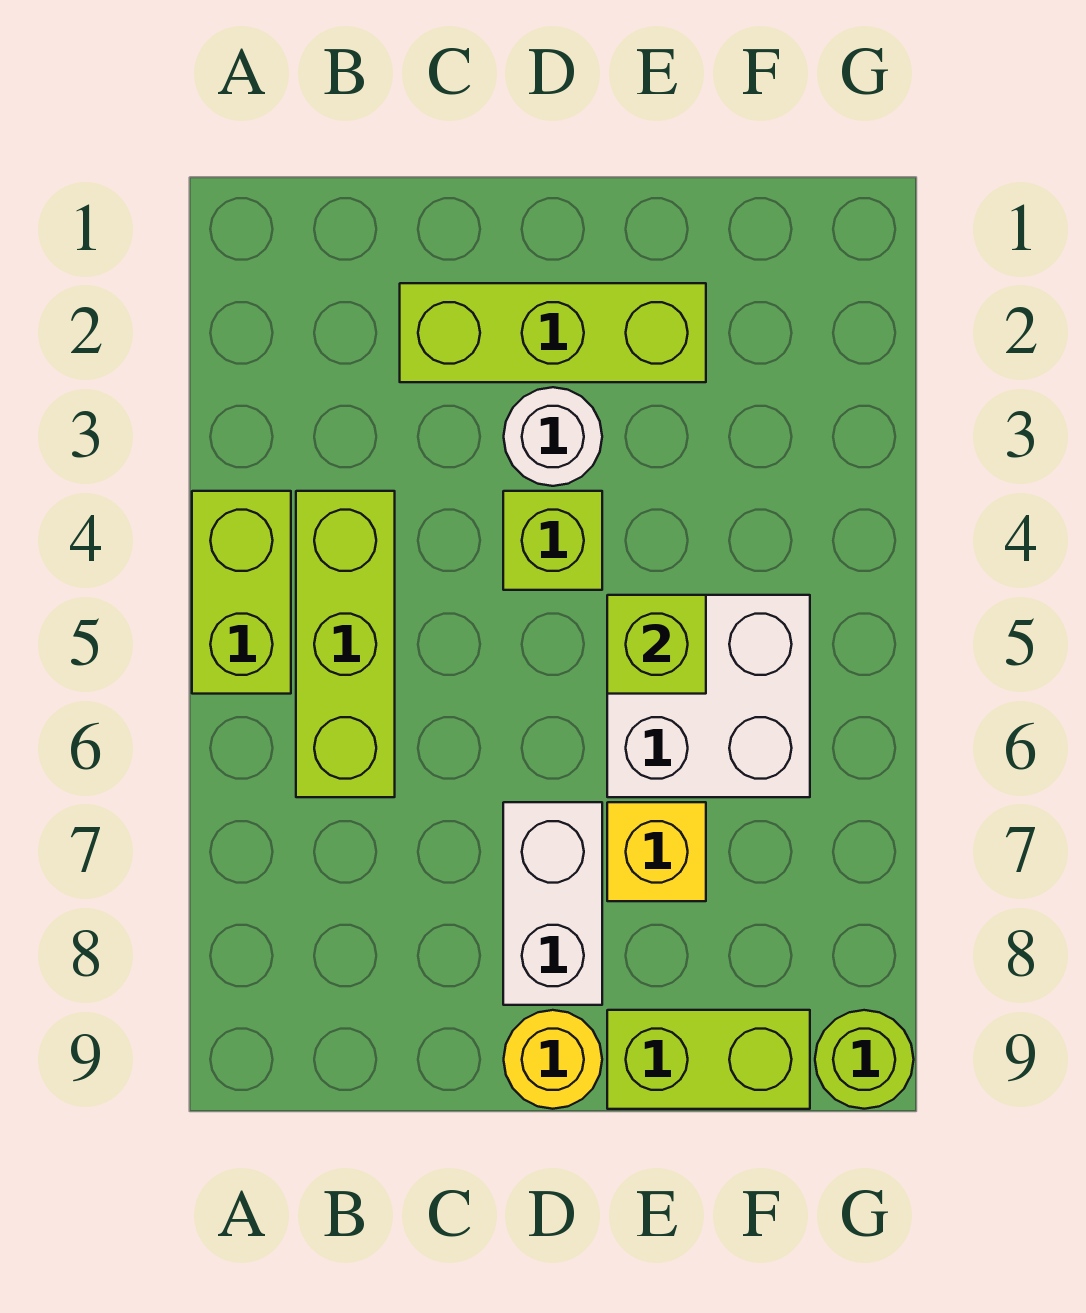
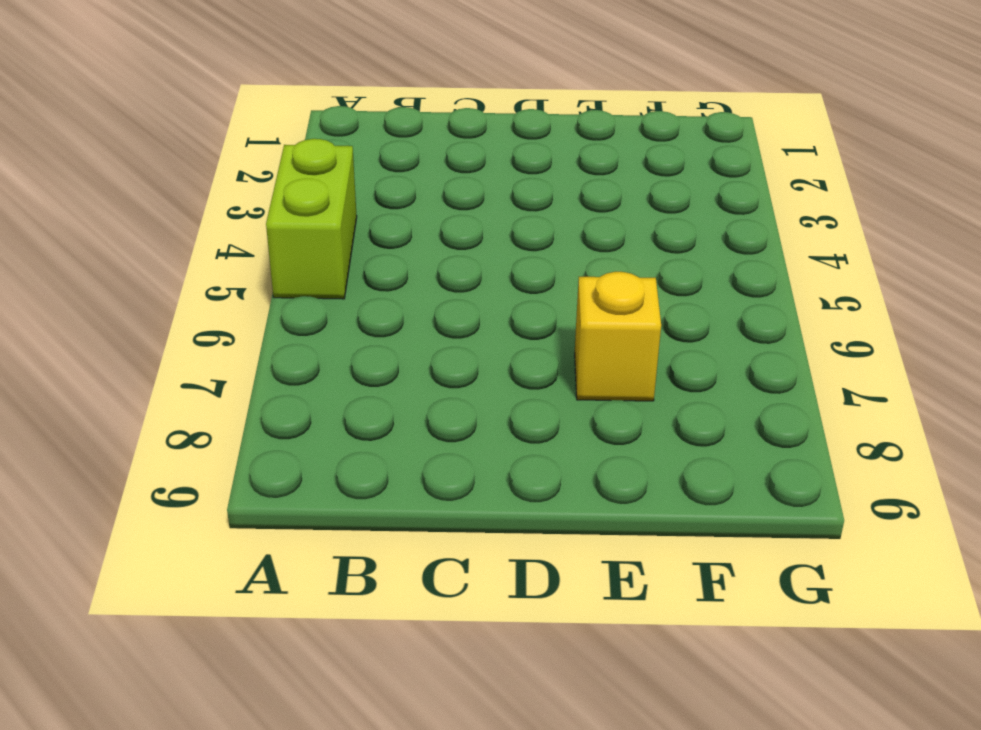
none -> lime 1x3 brick [296,491,395,797]
none -> lime 1x3 brick [400,283,706,382]
none -> white 1x1 round brick [504,387,602,486]

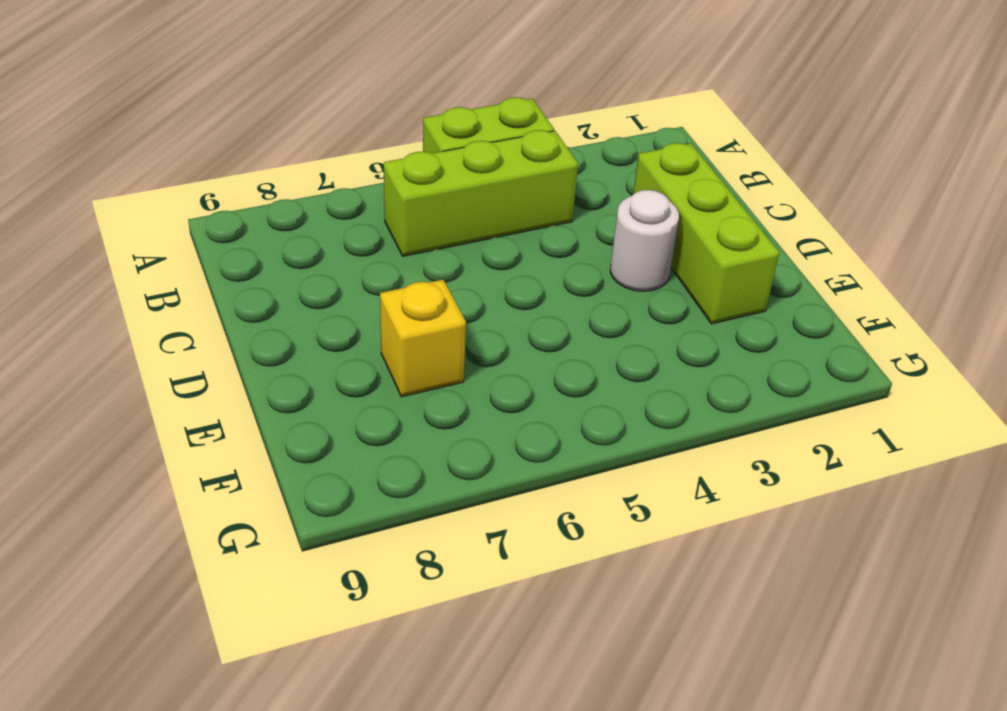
none -> lime 1x1 brick [503,491,602,590]
none -> white 1x2 brick [503,802,602,1005]
none -> yellow 1x1 round brick [504,1010,602,1109]

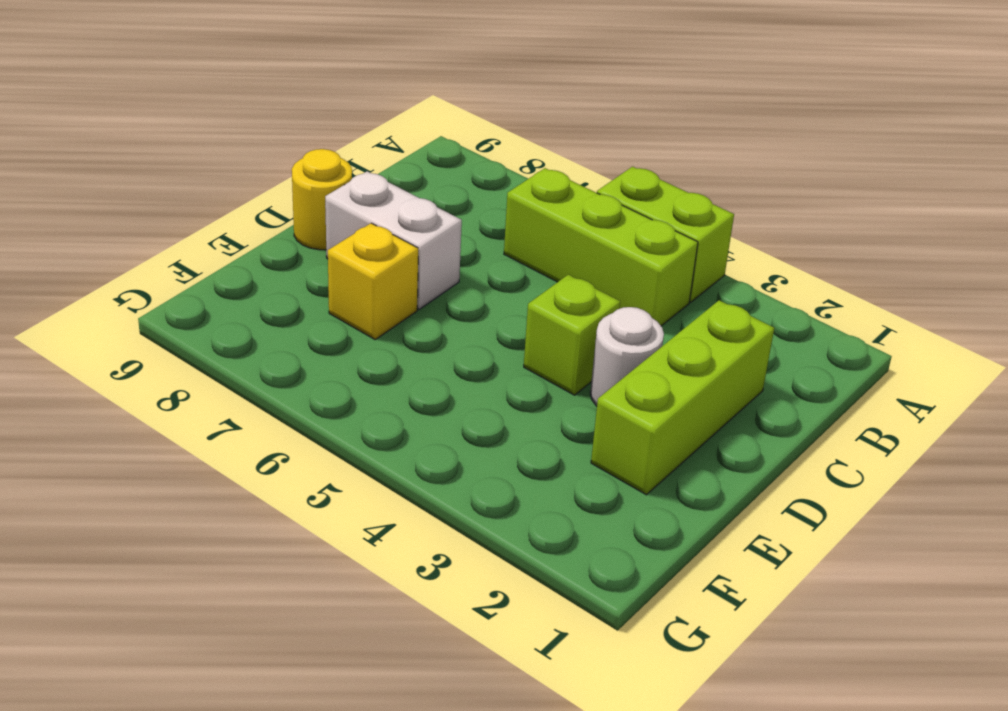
none -> white 2x2 brick [607,595,810,797]
none -> lime 1x2 brick [607,1010,810,1109]
none -> lime 1x1 round brick [815,1010,914,1109]

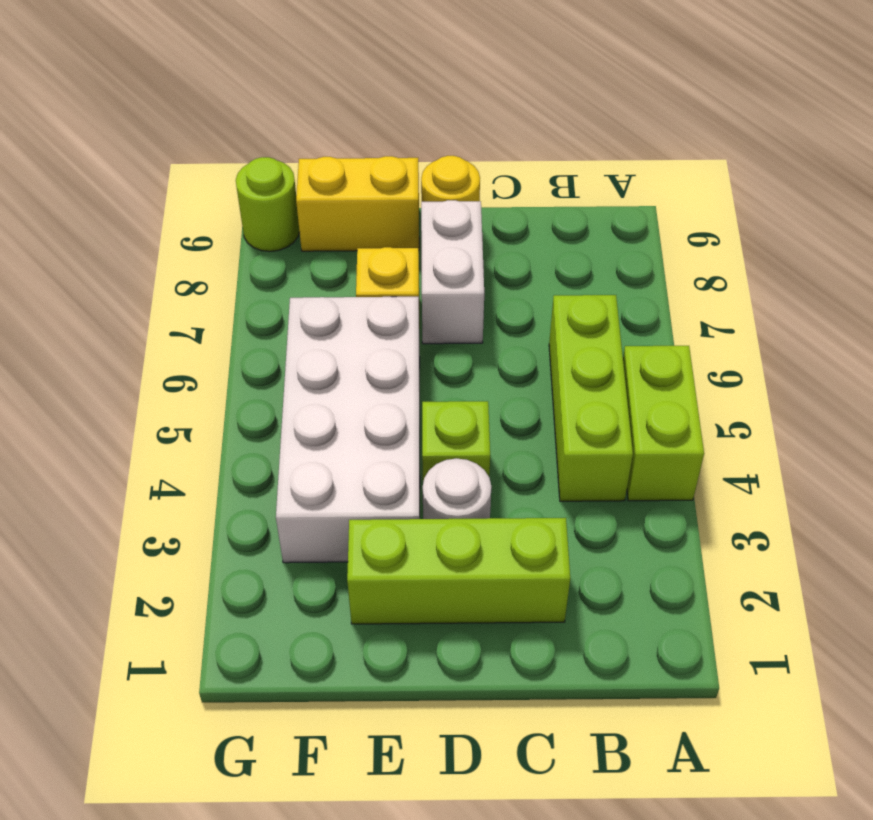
white 2x4 brick [276,297,420,563] -> white 2x2 brick [607,595,810,797]
yellow 1x2 brick [296,156,419,251] -> lime 1x2 brick [607,1010,810,1109]
none -> lime 1x1 brick [607,595,706,694]

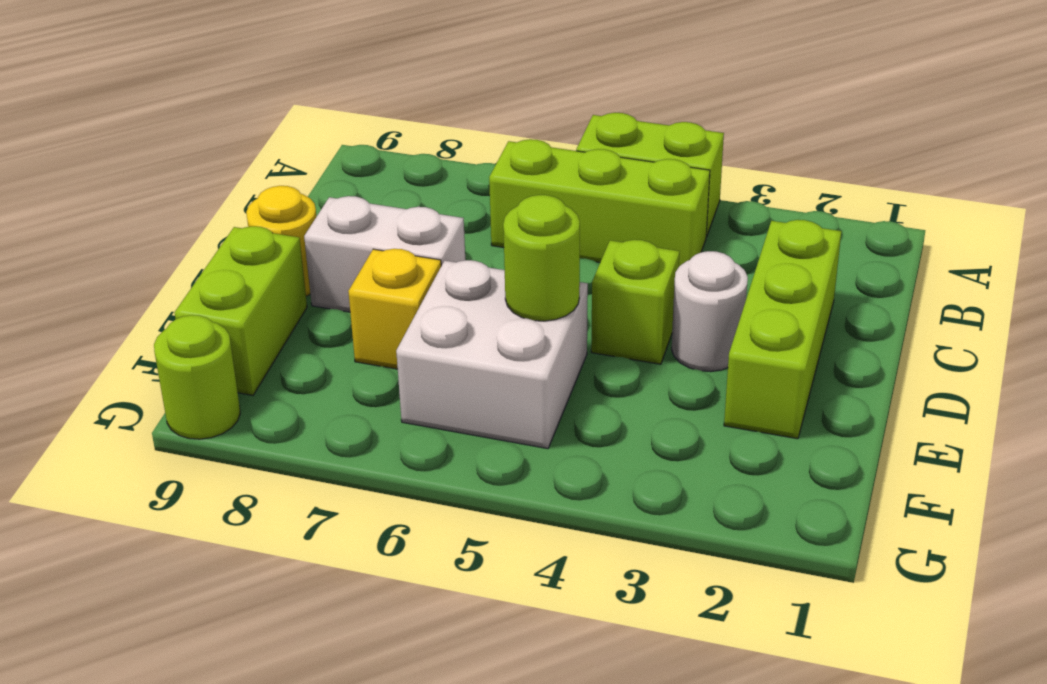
lime 1x1 round brick [503,195,580,321] -> lime 1x1 brick [607,595,706,694]

